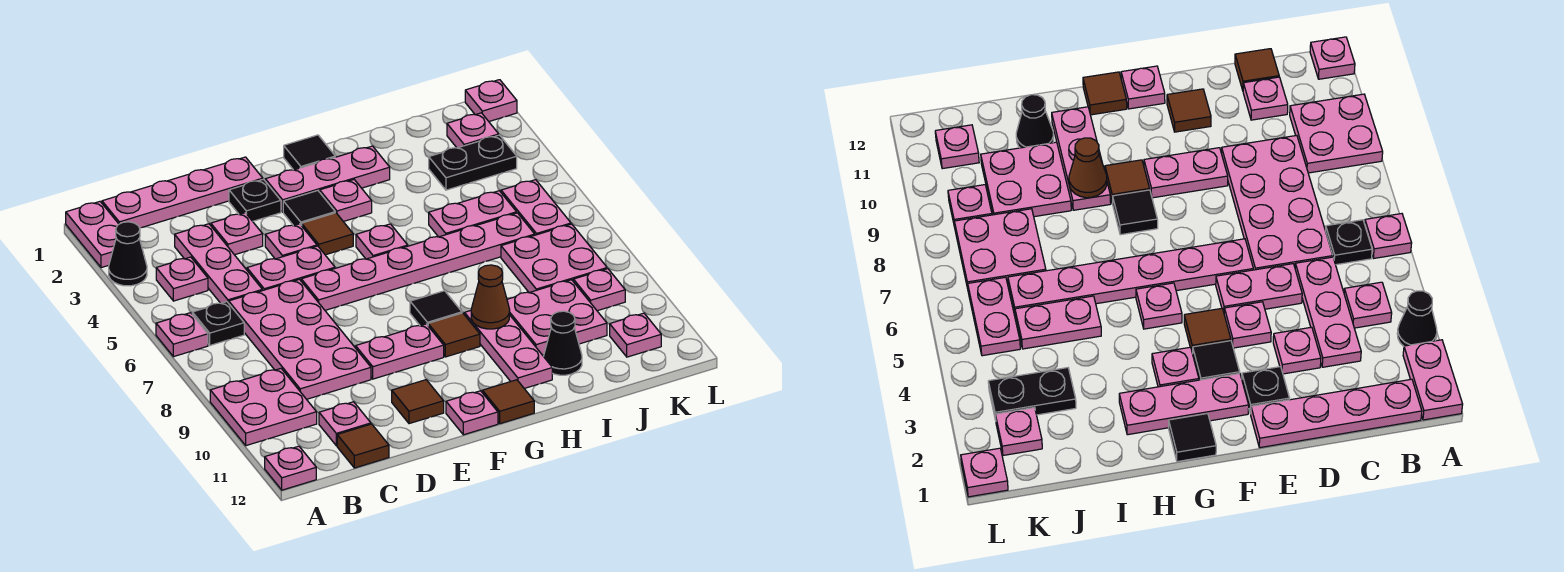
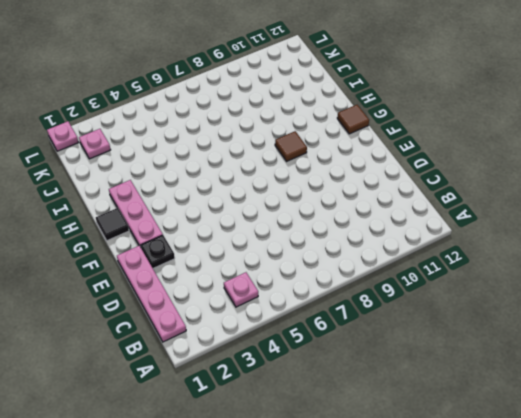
none -> pink 1x2 plate [66,202,119,268]
none -> black 1x1 cone [109,222,147,286]
none -> pink 1x1 plate [156,313,208,357]
none -> pink 2x2 plate [210,369,317,446]

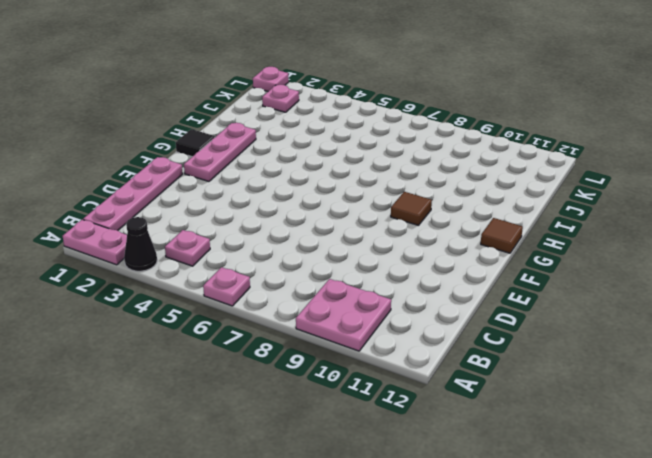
none -> pink 1x1 plate [265,446,316,490]
none -> black 1x1 plate [192,302,244,345]
none -> pink 1x3 plate [175,224,262,303]
none -> pink 2x4 plate [229,280,371,399]

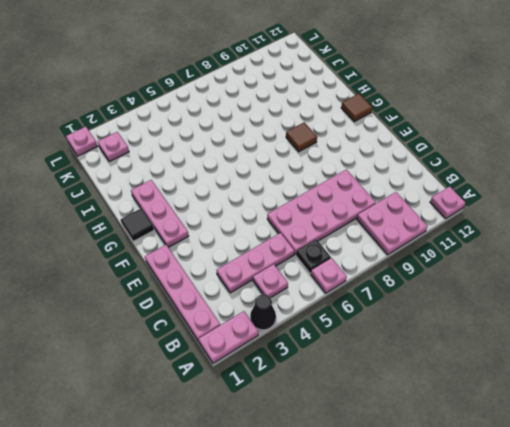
none -> pink 1x1 plate [319,402,371,446]
none -> brown 1x1 tile [337,424,389,468]
none -> pink 1x1 plate [211,213,263,255]
none -> pink 1x2 plate [247,246,335,291]

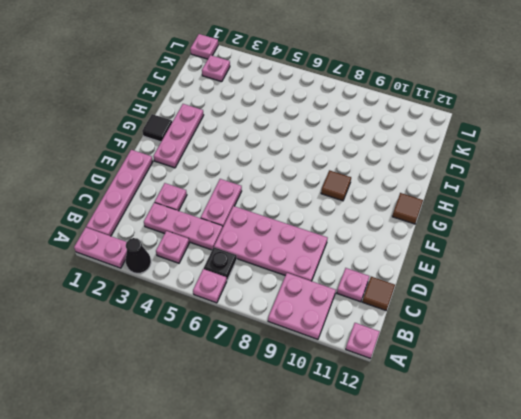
none -> black 1x1 plate [229,179,281,221]
none -> pink 1x1 plate [265,224,317,259]
none -> pink 1x6 plate [301,213,535,310]
none -> pink 1x2 plate [356,324,444,379]

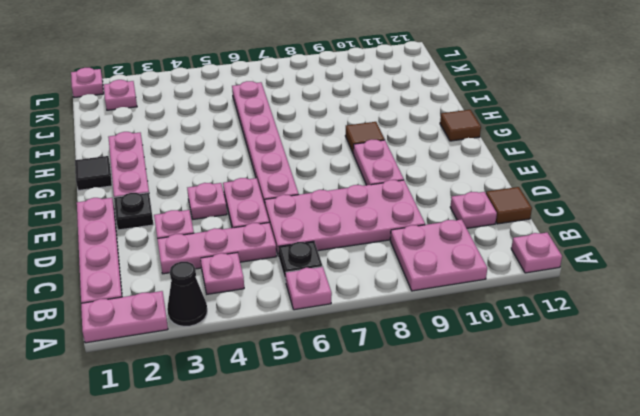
none -> brown 1x1 tile [392,380,444,424]
none -> black 1x1 tile [283,191,335,226]
none -> brown 1x1 tile [302,213,353,255]
none -> pink 1x1 plate [446,391,498,435]

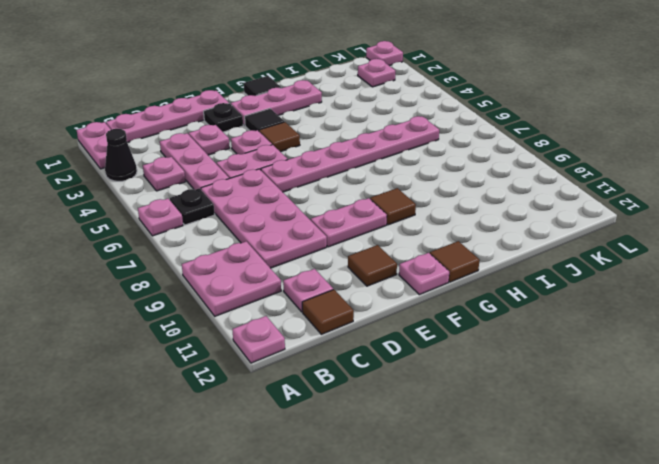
none -> pink 1x1 plate [320,180,372,222]
none -> pink 1x1 plate [356,224,408,259]
none -> black 1x1 tile [410,291,462,326]
none -> pink 1x3 plate [465,311,552,388]

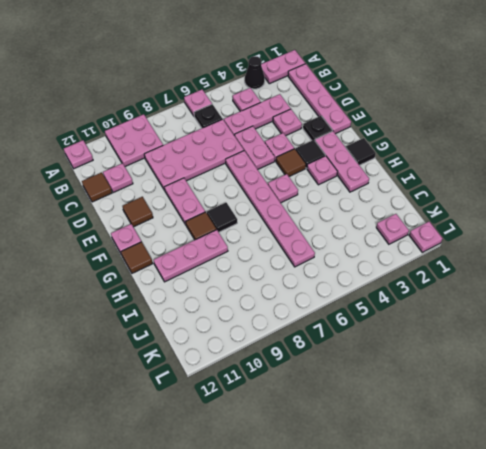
none -> pink 1x2 plate [429,191,517,237]
none -> pink 2x2 plate [507,280,607,355]
none -> black 1x1 cone [544,311,582,375]
none -> black 1x2 plate [429,135,517,190]

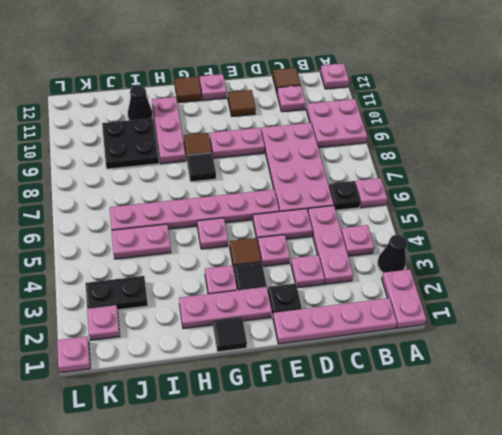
black 2x2 plate [102,118,159,169] -> pink 2x2 plate [507,280,607,355]
none -> pink 2x2 plate [501,224,607,293]
none -> pink 1x2 plate [501,180,571,235]
none -> pink 1x1 plate [573,269,625,311]
none -> pink 1x1 plate [610,313,661,357]

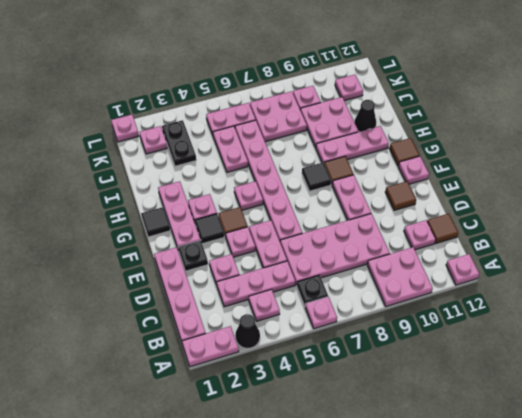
none -> brown 1x1 cone [471,265,510,329]

